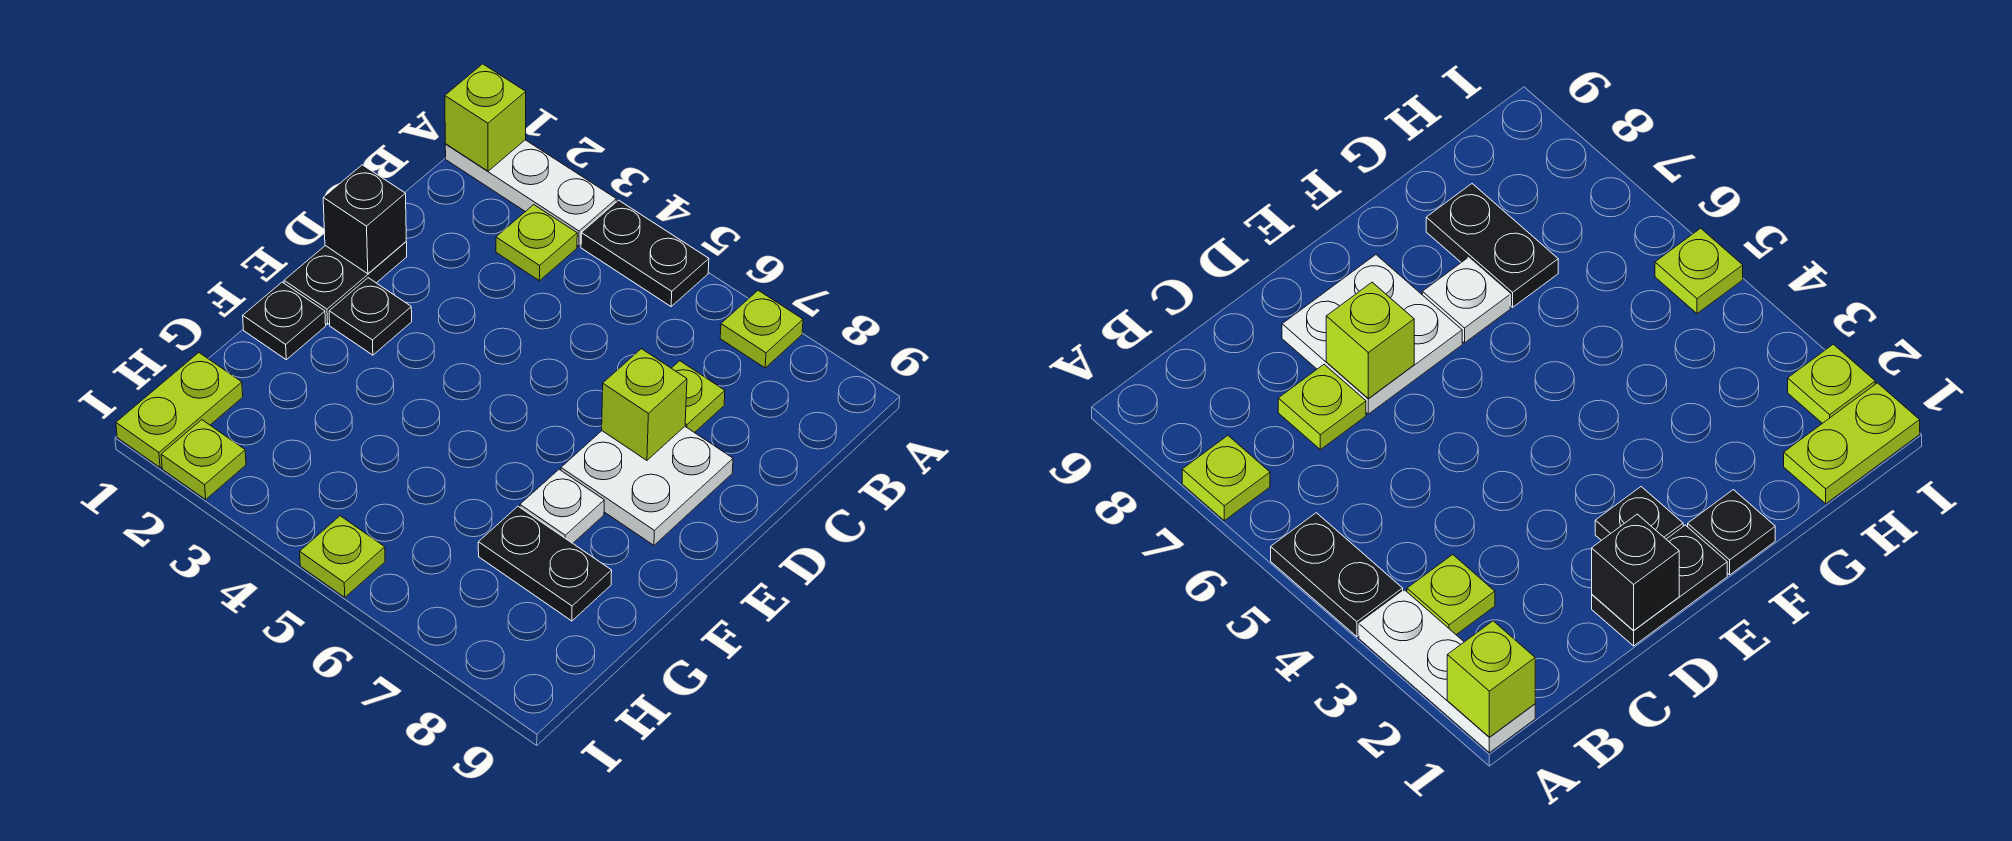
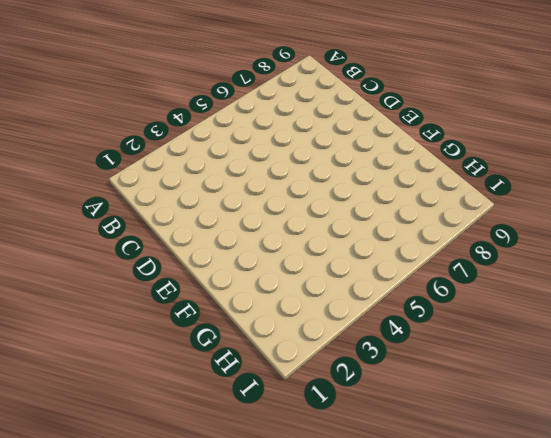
none -> white 1x3 plate [445,140,616,246]
none -> black 1x2 plate [581,200,709,306]
none -> lime 1x1 plate [720,290,803,368]

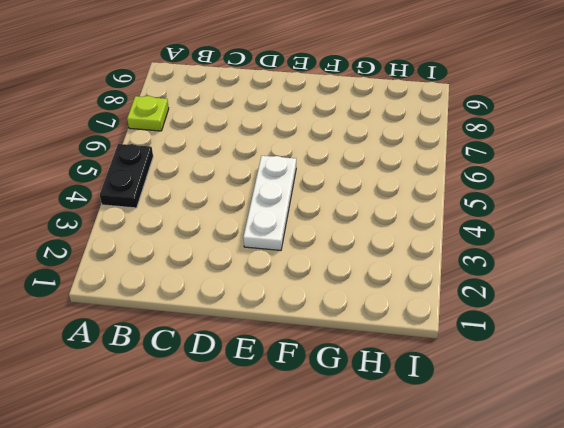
white 1x3 plate [243,156,296,250] -> white 1x3 plate moved to [445,140,616,246]
none -> lime 1x1 plate [496,205,577,281]
none -> lime 1x1 plate [672,361,725,433]
none -> black 1x2 plate [284,242,407,324]

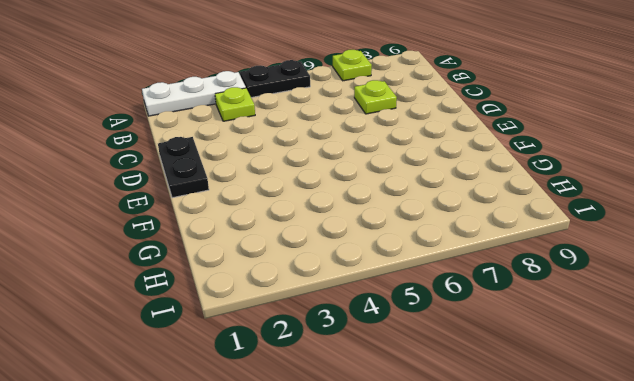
none -> white 2x2 plate [561,427,733,545]
none -> black 1x1 plate [329,278,412,355]
none -> black 1x1 plate [243,282,326,360]

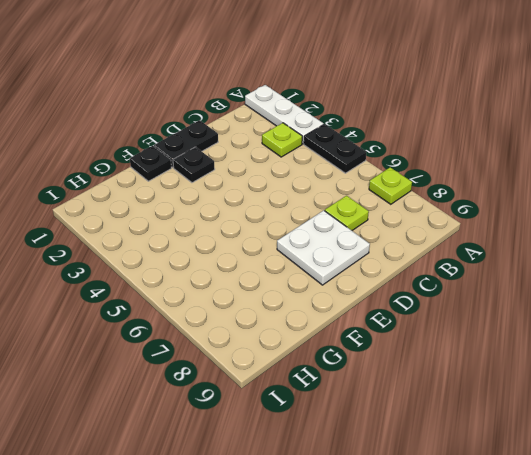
none -> white 1x1 plate [520,469,604,543]
none -> black 1x2 plate [478,506,612,621]
none -> lime 1x2 plate [116,353,243,468]

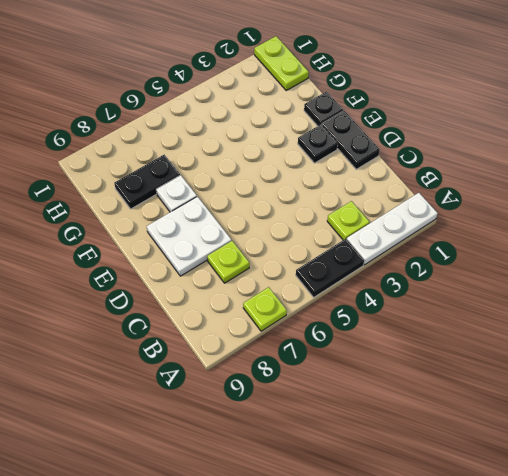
none -> lime 1x1 plate [161,420,246,499]
none -> lime 1x1 plate [300,516,385,597]
none -> lime 1x1 brick [445,64,526,171]

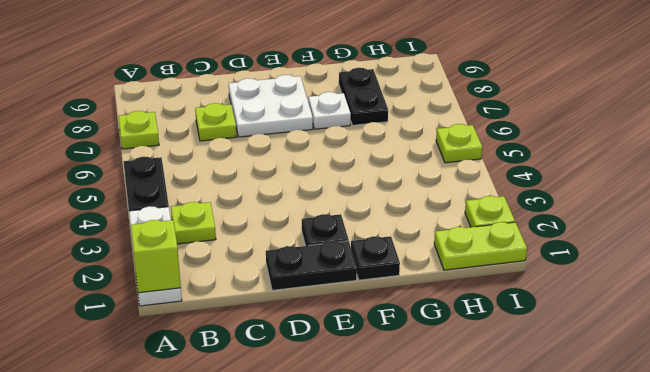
none -> black 1x1 brick [323,165,406,274]
none -> lime 1x1 brick [602,349,687,460]

